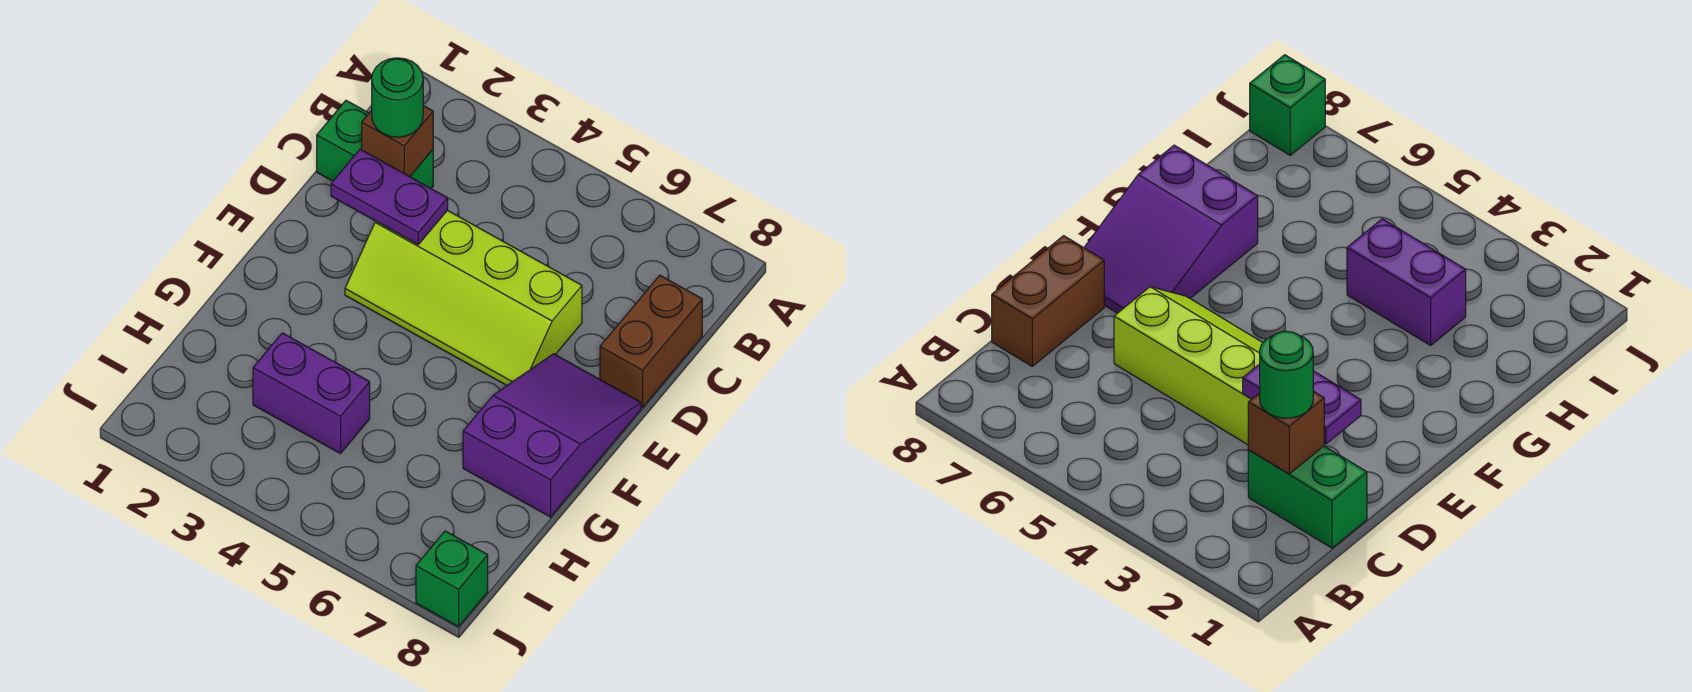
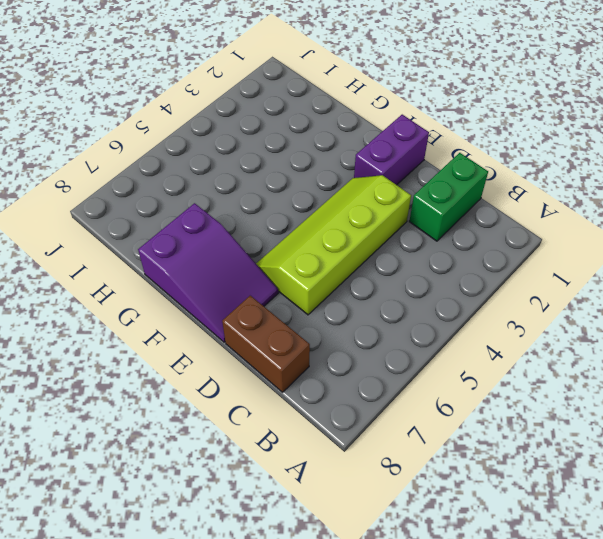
purple 1x2 brick [354,115,429,185] -> purple 1x2 brick moved to [253,333,370,454]
none -> green 1x1 brick [416,531,488,627]
none -> brown 1x1 brick [362,106,433,177]

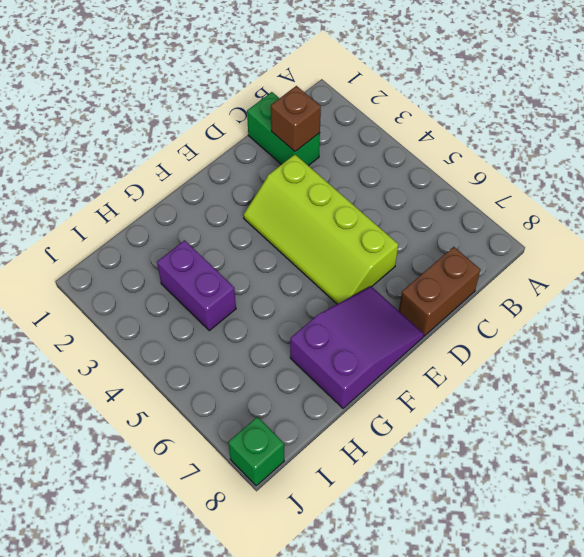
none -> purple 1x2 plate [331,149,448,244]
none -> green 1x1 round brick [372,58,423,137]

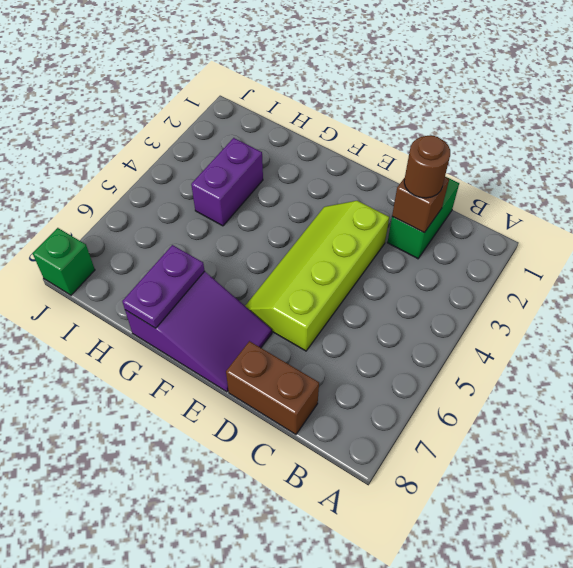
brown 1x1 round brick [404,135,450,198] -> green 1x1 round brick [372,58,423,137]
purple 1x2 plate [122,245,204,328] -> purple 1x2 plate moved to [331,149,448,244]

